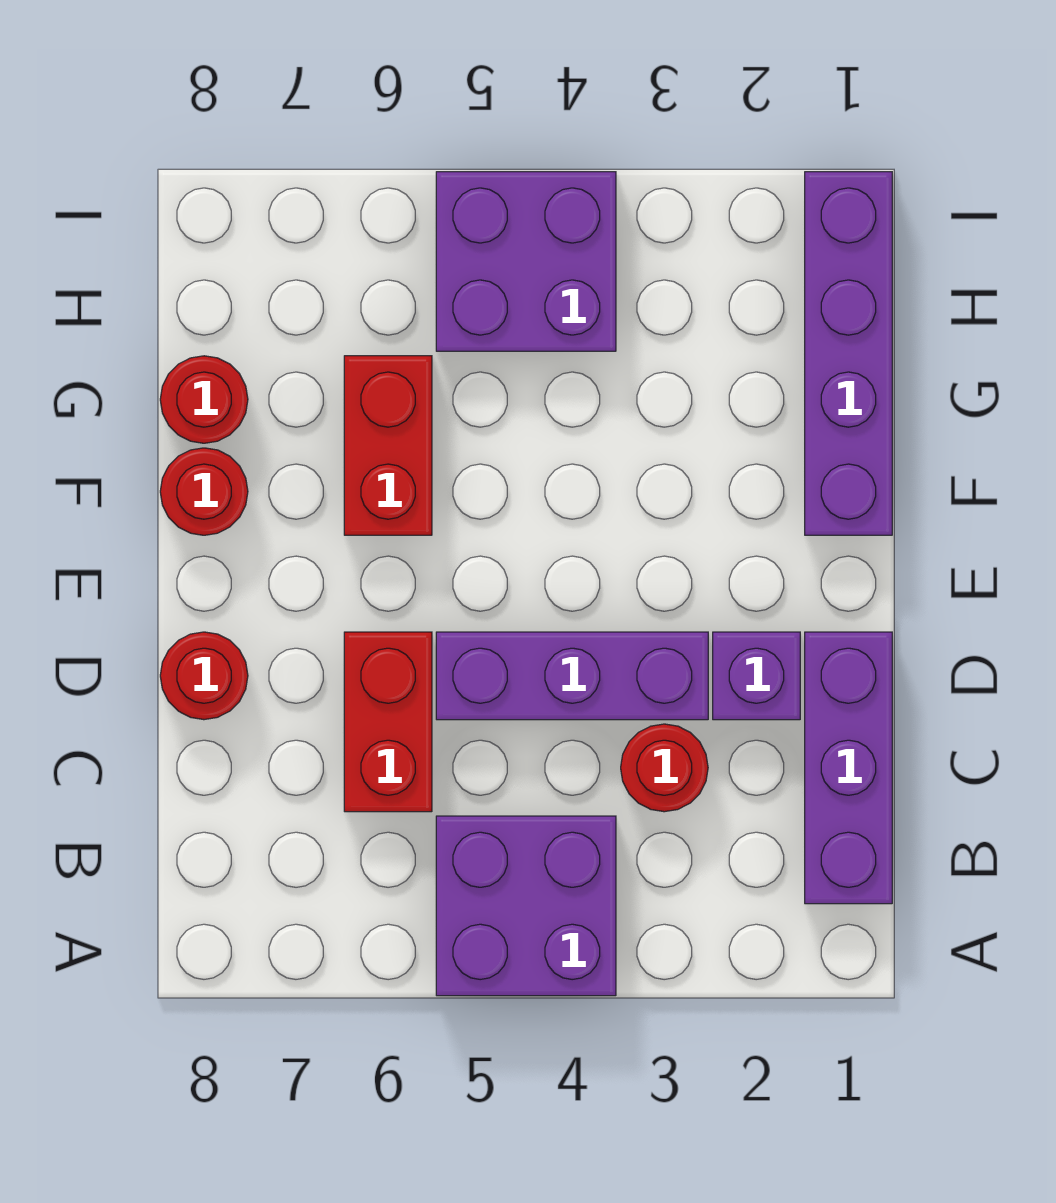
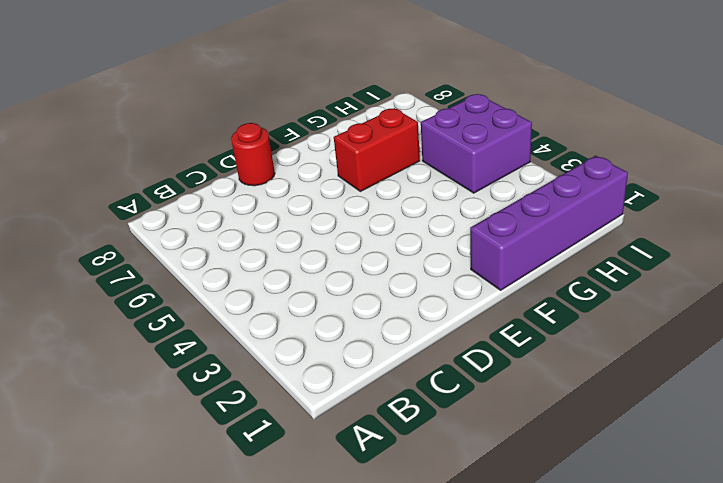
none -> purple 2x2 brick [436,816,616,996]
none -> purple 1x3 brick [805,632,892,904]
none -> red 1x1 round brick [621,724,708,812]

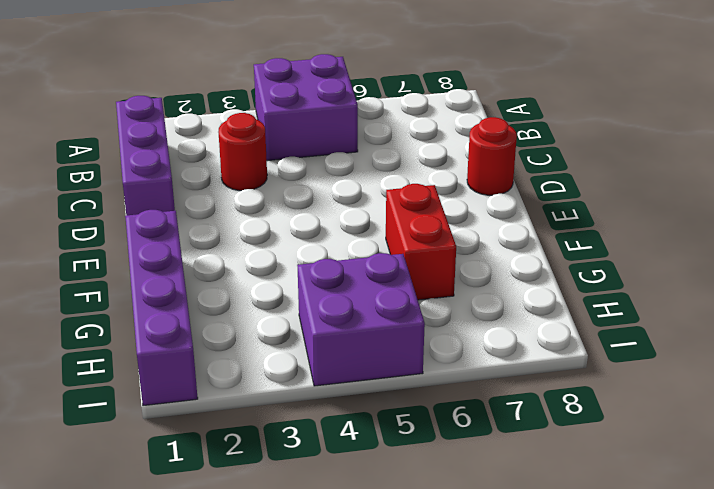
none -> red 1x2 brick [344,632,432,812]
none -> purple 1x1 brick [713,632,800,720]
none -> purple 1x3 brick [436,632,708,720]

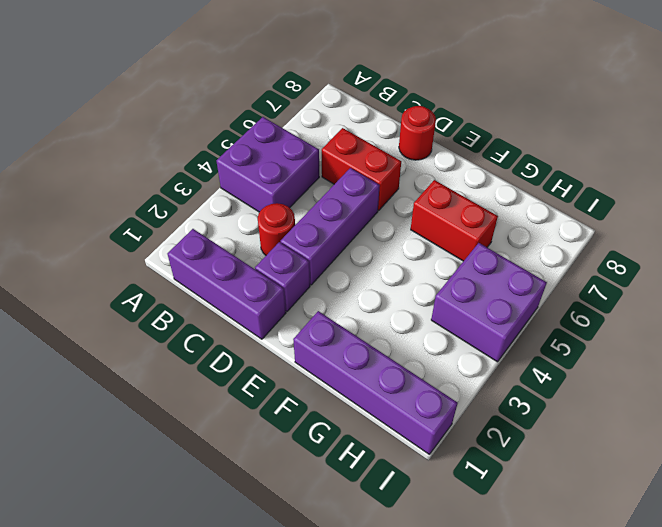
none -> red 1x1 round brick [160,448,248,535]
none -> red 1x1 round brick [160,356,248,443]

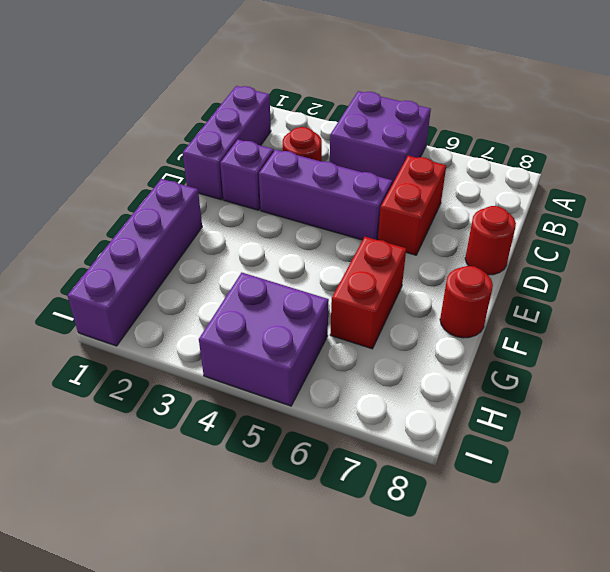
none -> red 1x1 round brick [160,356,248,443]

